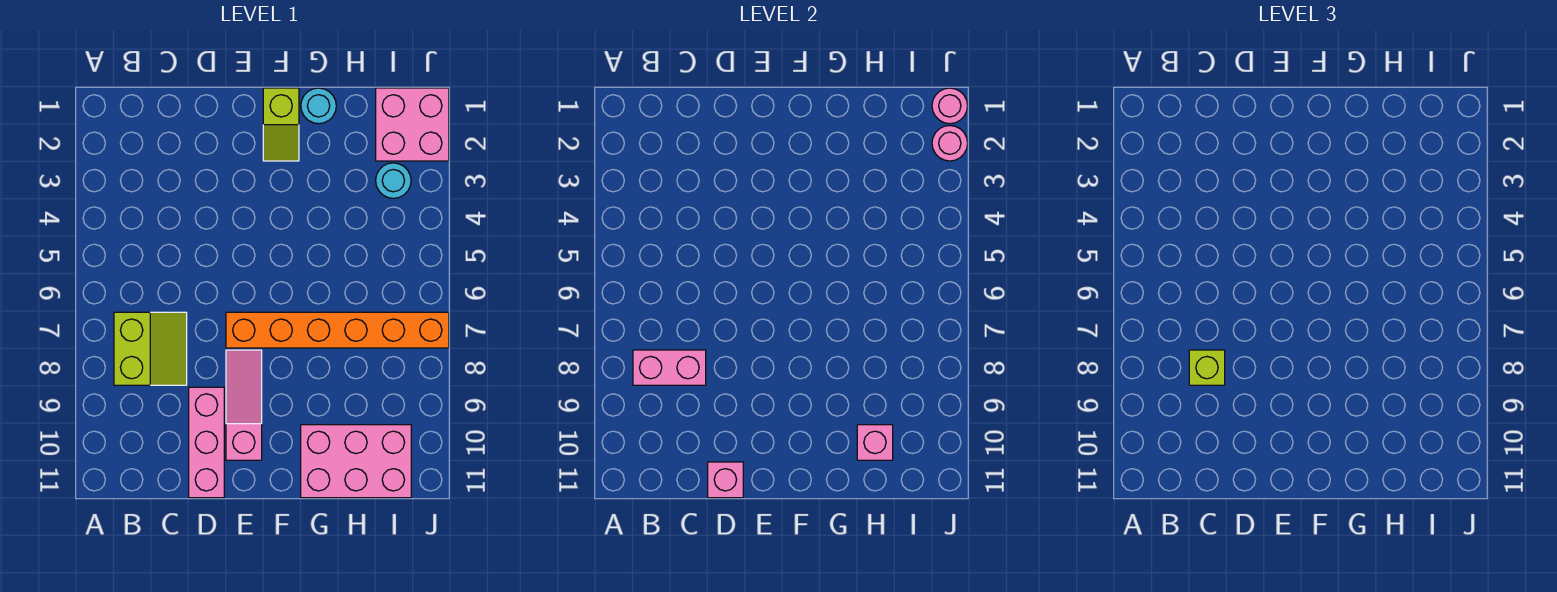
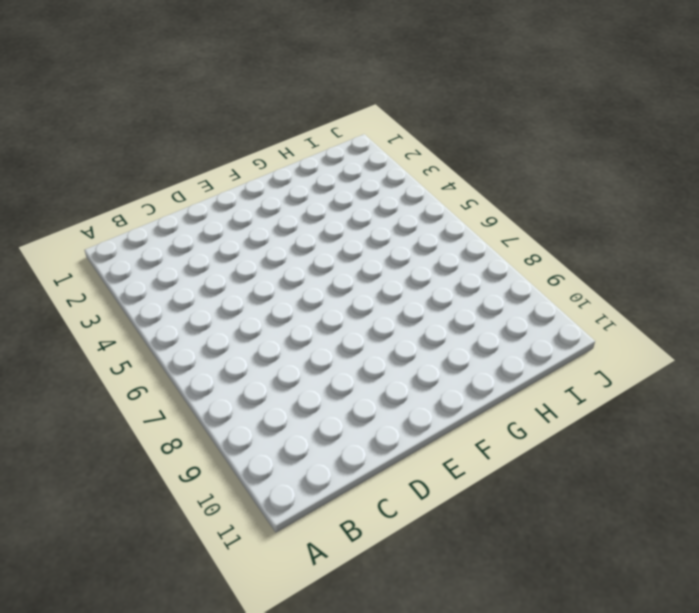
none -> lime 2x2 slope [114,312,187,385]
none -> pink 1x3 brick [189,387,224,498]
none -> orange 1x6 brick [226,312,449,348]

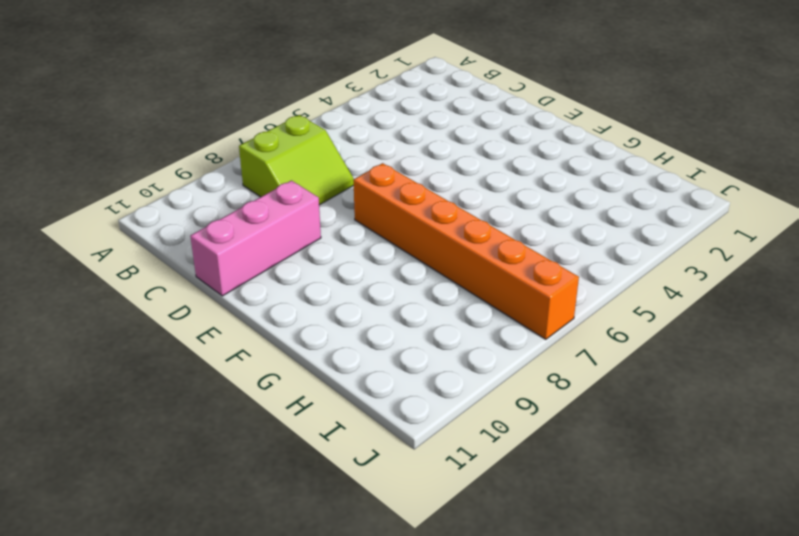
none -> pink 1x3 slope [226,350,262,460]
none -> lime 1x2 slope [263,88,299,161]
none -> cyan 1x1 round brick [301,88,336,124]

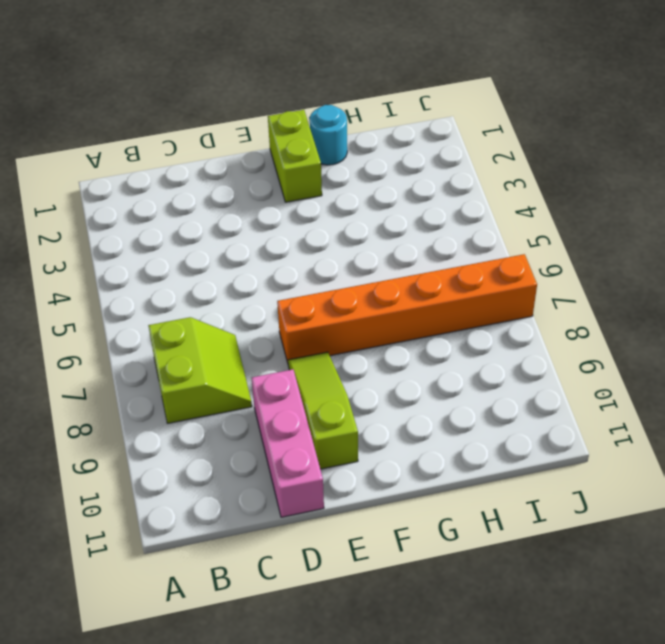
lime 1x3 slope [288,352,358,469] -> pink 1x3 slope [226,350,262,460]
lime 1x2 brick [268,110,322,202] -> lime 1x2 slope [263,88,299,161]
none -> pink 2x3 brick [301,425,411,498]
none -> pink 2x2 brick [376,88,449,161]
none -> cyan 1x1 round brick [376,163,411,198]

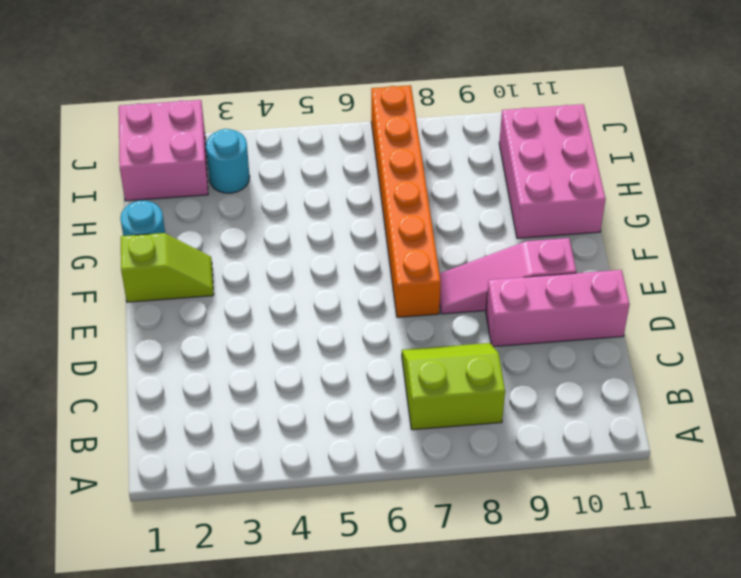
none -> pink 1x2 brick [633,350,706,385]
none -> pink 1x1 brick [708,462,743,498]
none -> pink 1x1 brick [857,425,893,460]

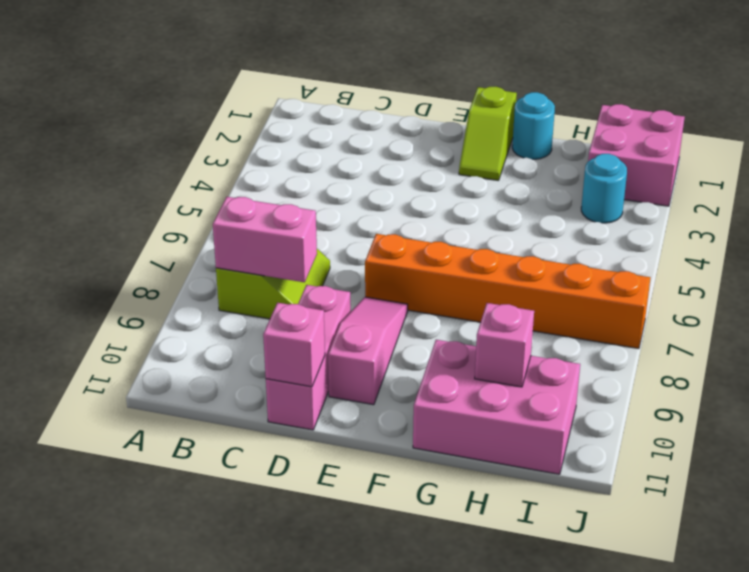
none -> pink 1x1 round brick [932,88,968,124]
none -> pink 1x1 round brick [932,126,968,161]
none -> lime 1x1 brick [1189,350,1225,385]

